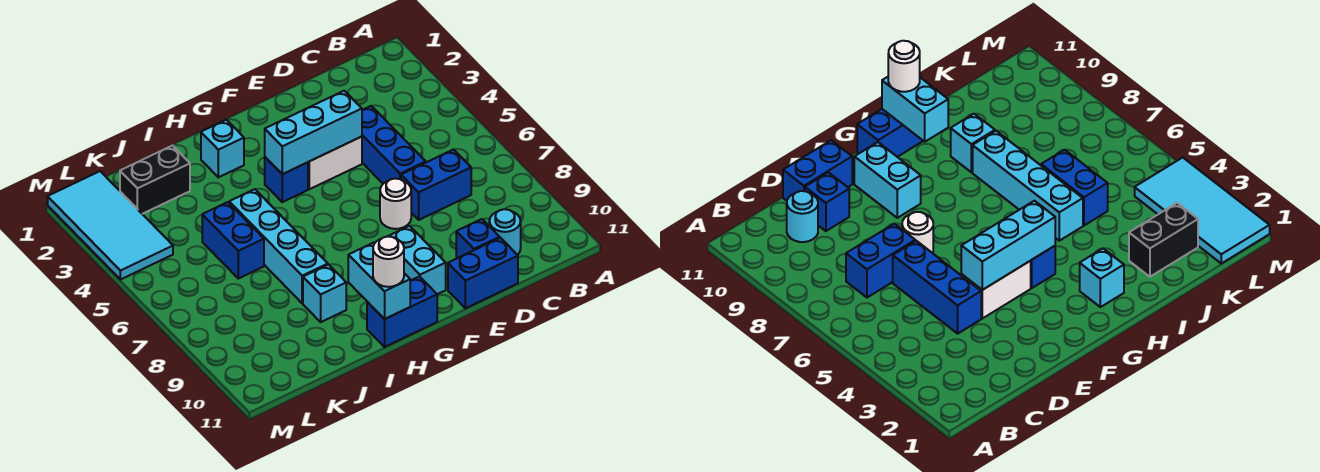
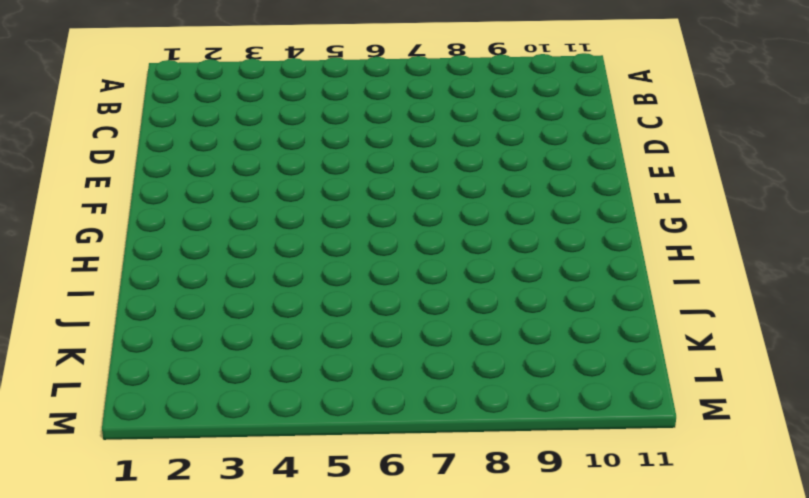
none -> blue 1x2 brick [401,150,471,220]
none -> cyan 1x1 round brick [489,209,521,255]
none -> blue 1x3 brick [362,106,426,184]

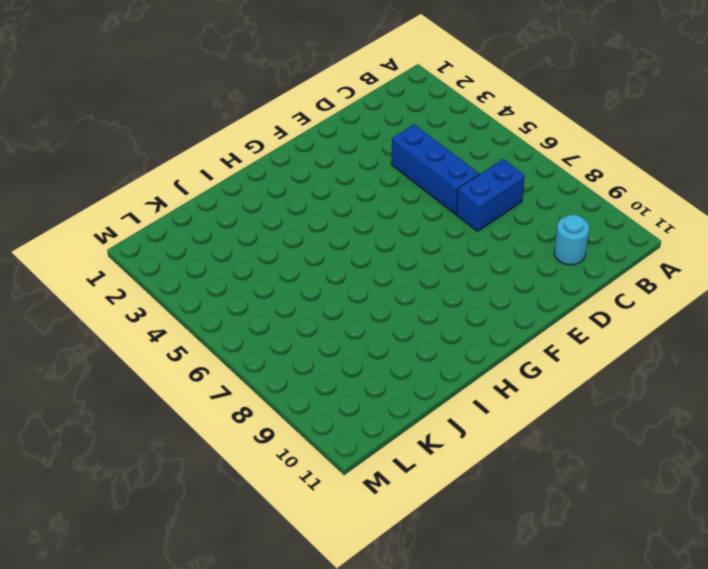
none -> blue 1x1 brick [456,219,500,259]
none -> blue 1x2 brick [448,238,518,308]
none -> white 1x2 brick [308,137,362,189]

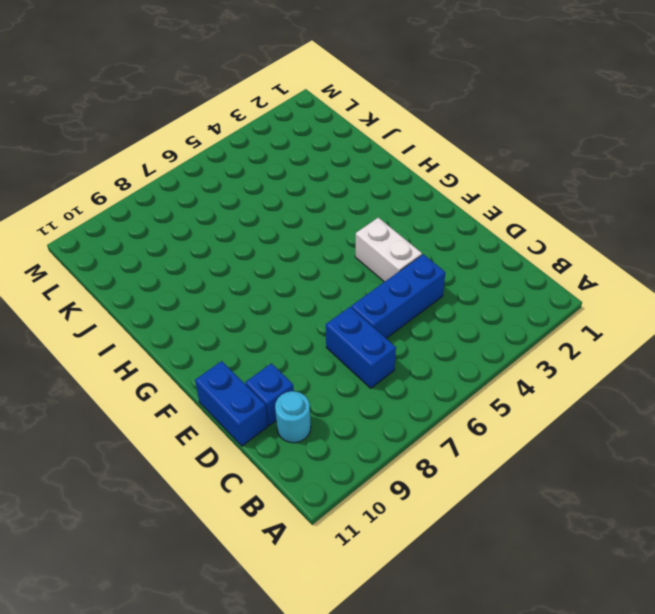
none -> white 1x1 round brick [380,179,411,229]
none -> cyan 1x2 brick [388,226,446,294]
none -> blue 1x1 brick [265,157,308,202]

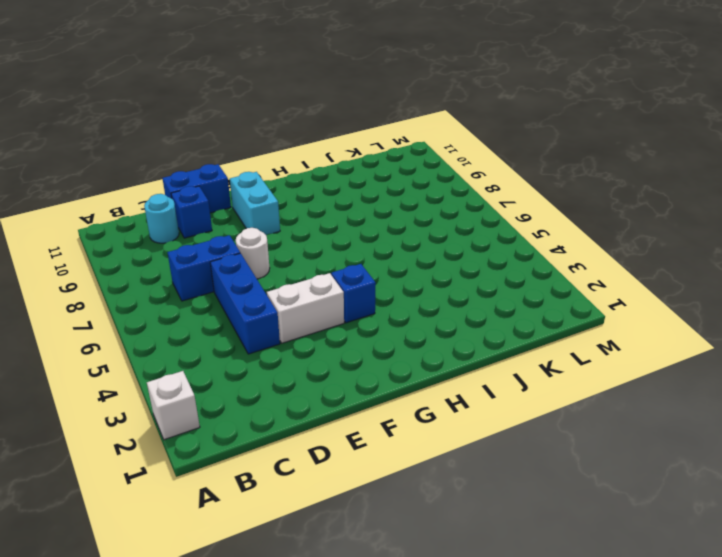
white 1x1 brick [147,371,200,440] -> none
none -> blue 1x2 brick [367,277,437,347]
none -> cyan 1x1 brick [201,120,244,177]
none -> cyan 1x4 brick [229,189,328,303]

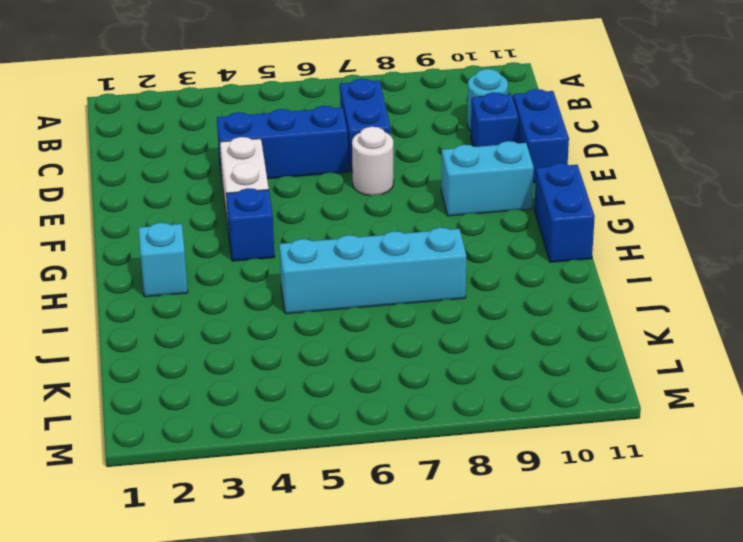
none -> cyan 1x1 brick [303,265,346,322]
none -> black 1x2 brick [120,146,190,214]
none -> blue 1x2 brick [202,202,264,279]

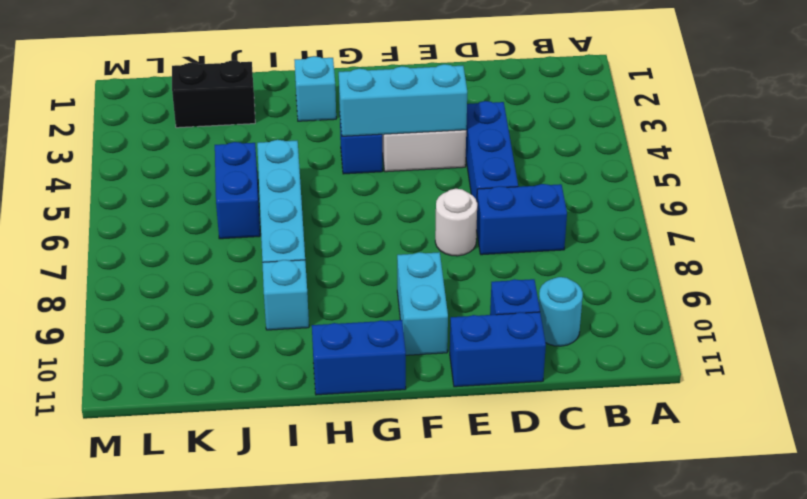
none -> cyan 2x4 tile [48,171,173,280]
none -> cyan 1x2 brick [348,243,410,319]
none -> white 1x1 round brick [373,236,404,287]

